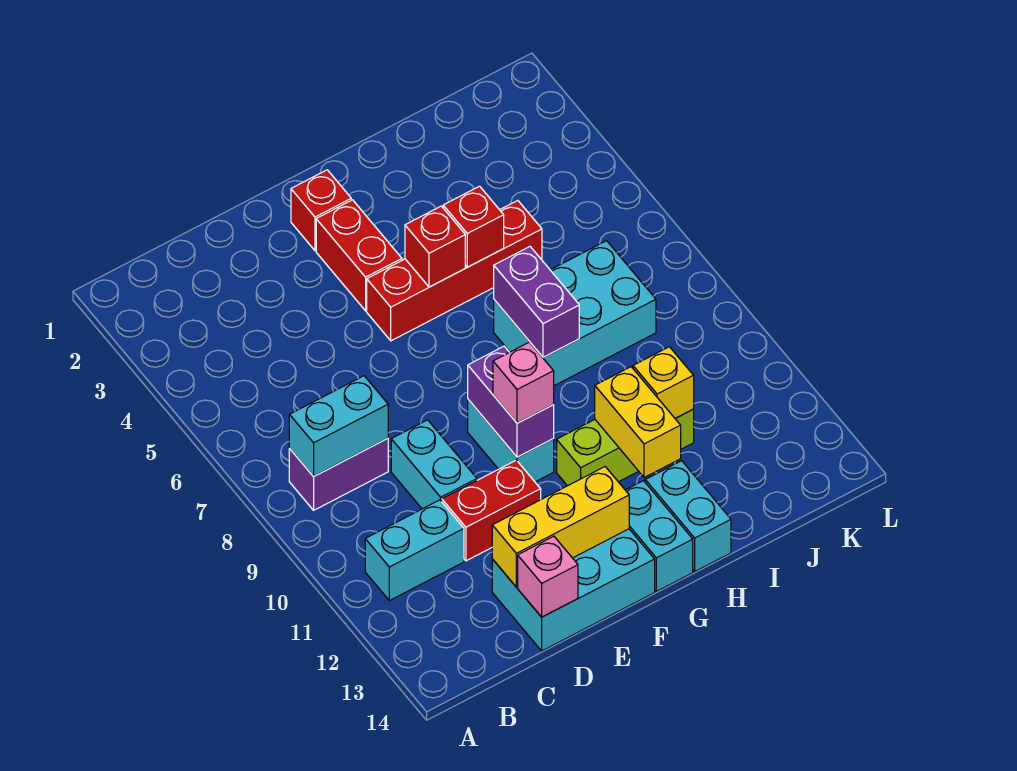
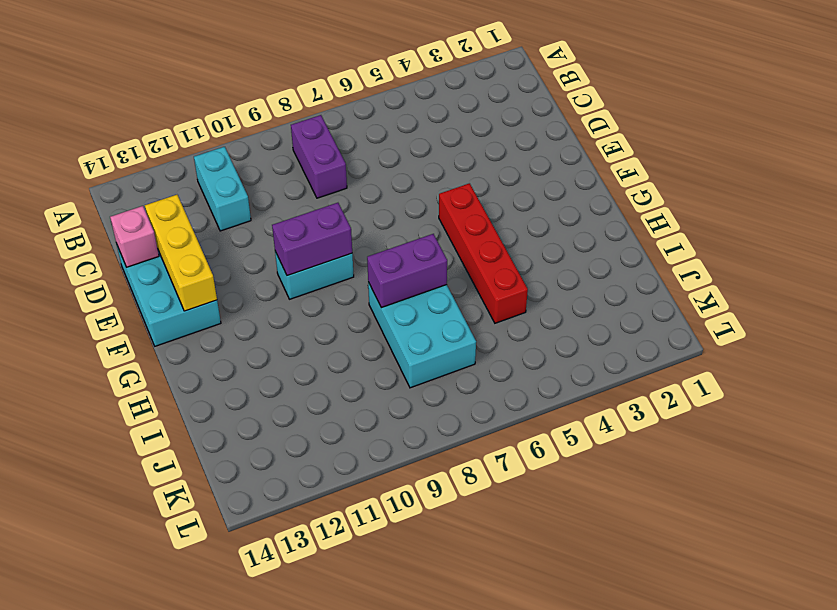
none -> cyan 1x2 brick [391,420,477,509]
none -> red 1x2 brick [442,460,541,561]
none -> red 1x1 brick [291,170,351,251]

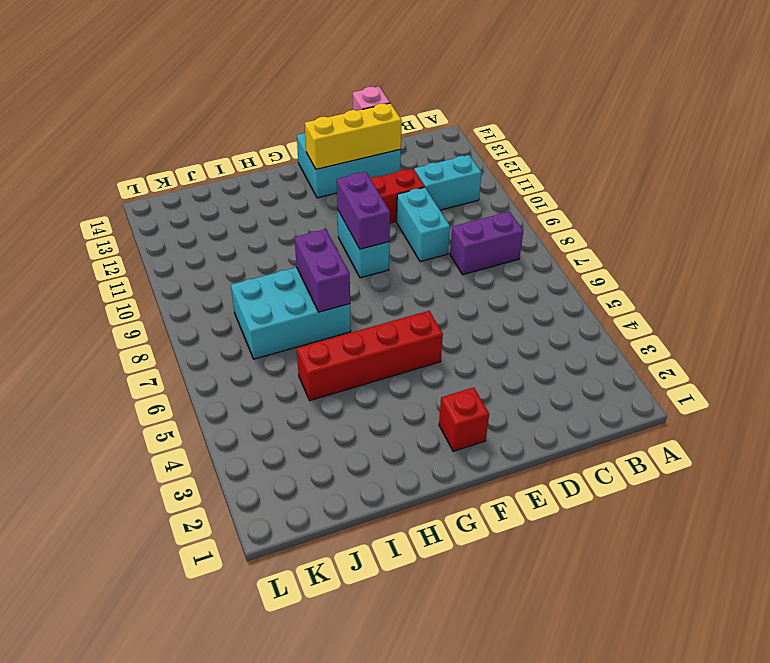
none -> red 1x2 brick [316,200,402,311]
none -> lime 1x3 brick [557,409,694,486]
none -> cyan 1x2 brick [626,481,693,592]

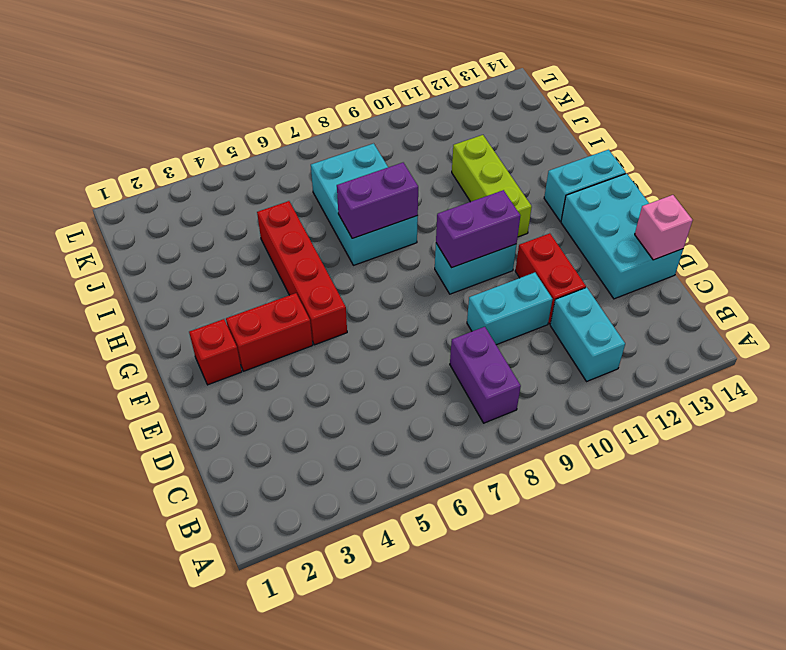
none -> cyan 1x2 brick [645,461,731,571]
none -> cyan 1x2 brick [289,376,388,477]
none -> yellow 1x3 brick [492,467,629,587]

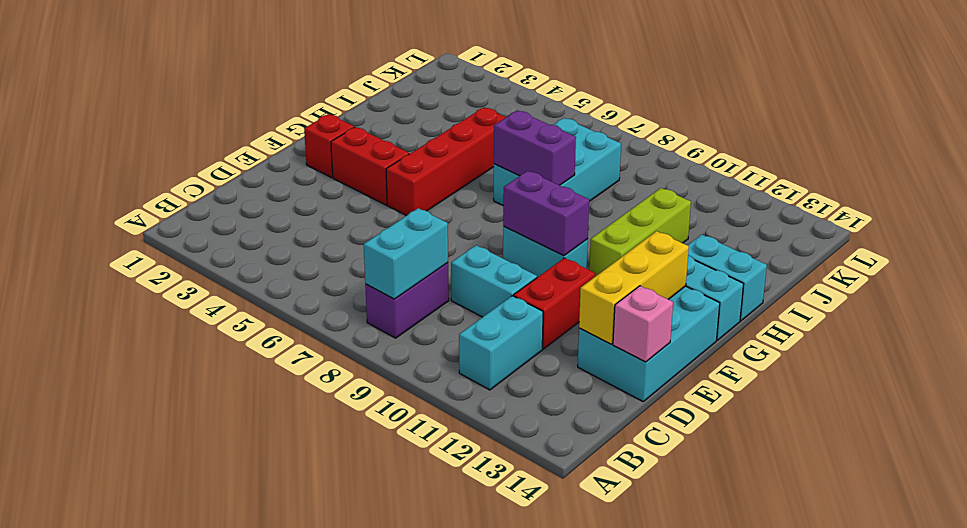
none -> red 1x1 brick [405,206,465,287]
none -> red 1x1 brick [443,186,504,267]
none -> yellow 1x2 brick [595,367,681,478]

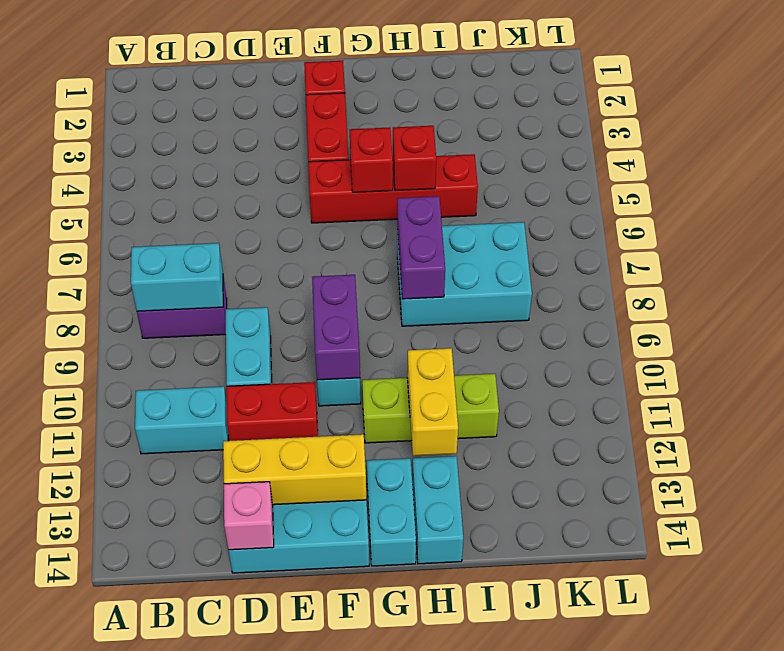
none -> yellow 1x1 brick [633,347,694,418]
none -> pink 1x1 brick [493,342,554,423]

